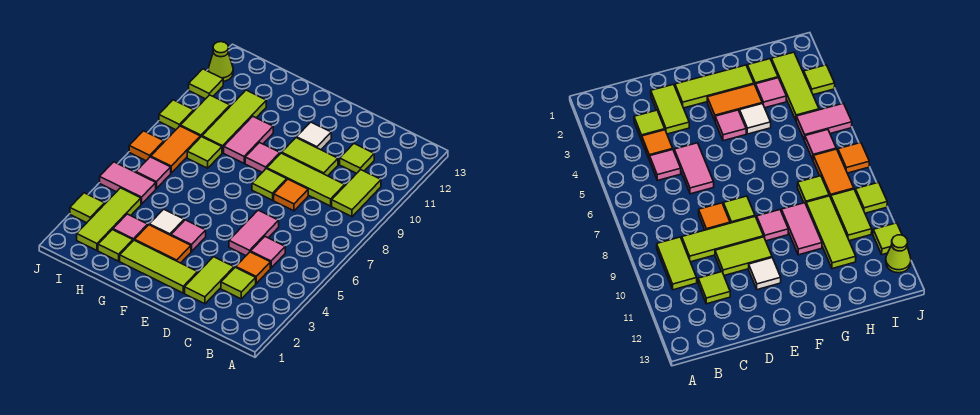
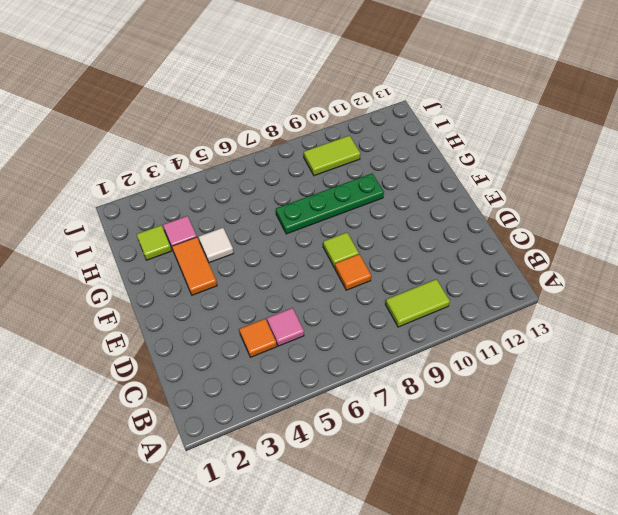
green 1x4 plate [276,173,384,234] -> pink 1x2 tile [224,116,273,163]
none -> lime 1x1 tile [221,267,256,299]
none -> lime 1x3 tile [267,153,345,206]
none -> lime 1x1 tile [340,144,374,173]
none -> lime 1x2 tile [185,257,234,304]

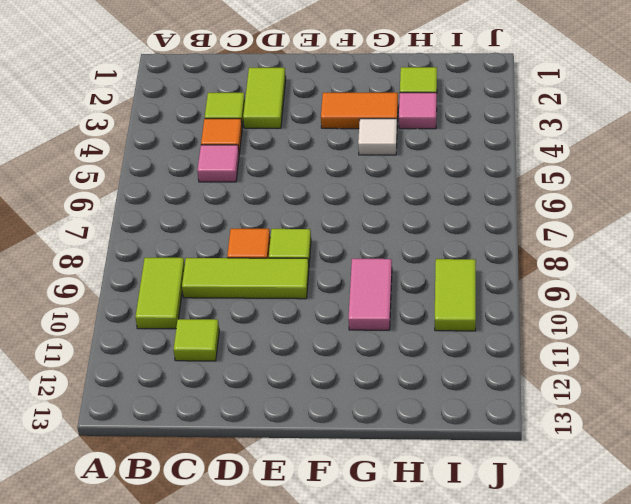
none -> pink 1x2 tile [229,210,279,256]
none -> lime 1x2 tile [282,138,338,176]
none -> lime 1x3 tile [120,240,198,293]
none -> white 1x1 tile [297,122,331,150]

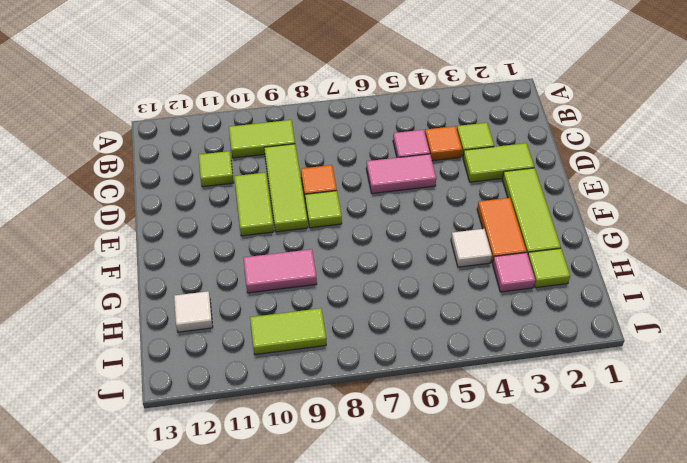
white 1x1 tile [174,291,213,332] -> white 1x1 tile moved to [297,122,331,150]
none -> pink 1x1 tile [171,220,206,252]
none -> pink 1x1 tile [245,143,280,172]
none -> lime 1x1 tile [187,137,222,168]
none -> lime 1x3 tile [202,90,266,153]

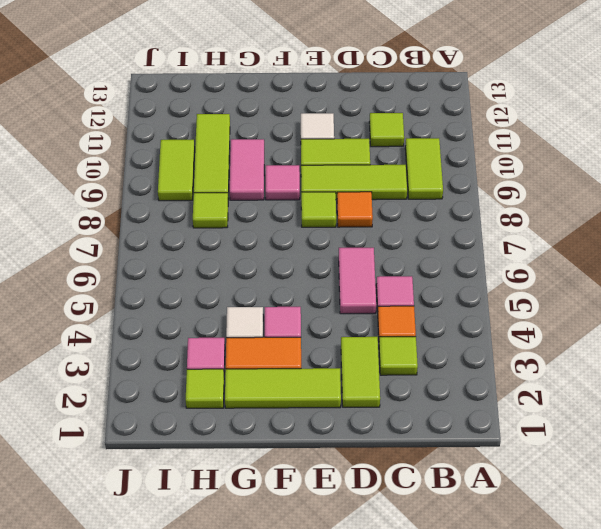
none -> lime 1x3 tile [77,188,141,250]
none -> pink 1x2 tile [100,162,156,204]
none -> pink 1x1 tile [136,157,171,189]
none -> orange 1x2 tile [151,126,200,173]

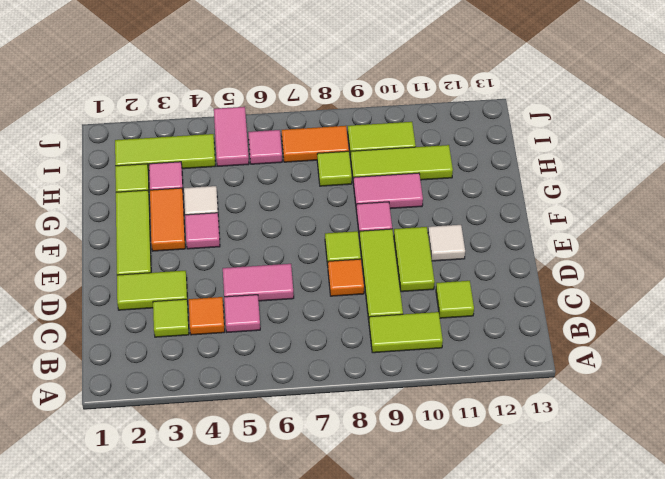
none -> lime 1x1 tile [70,193,105,223]
none -> orange 1x1 tile [129,131,164,161]
none -> lime 1x1 tile [159,100,194,130]
none -> lime 1x1 tile [189,69,223,99]

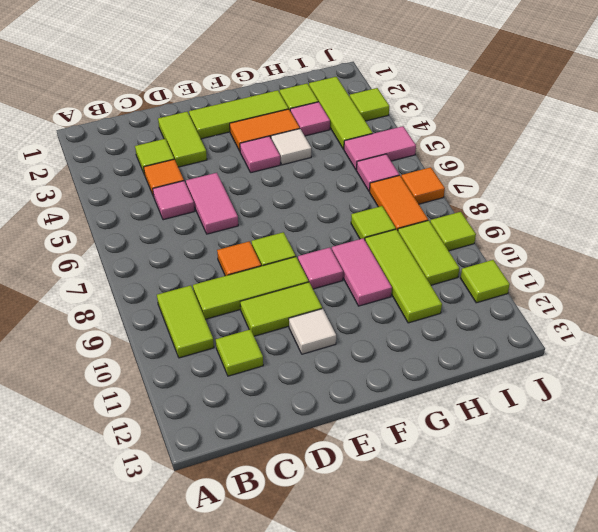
none -> lime 1x1 cone [208,42,233,81]

